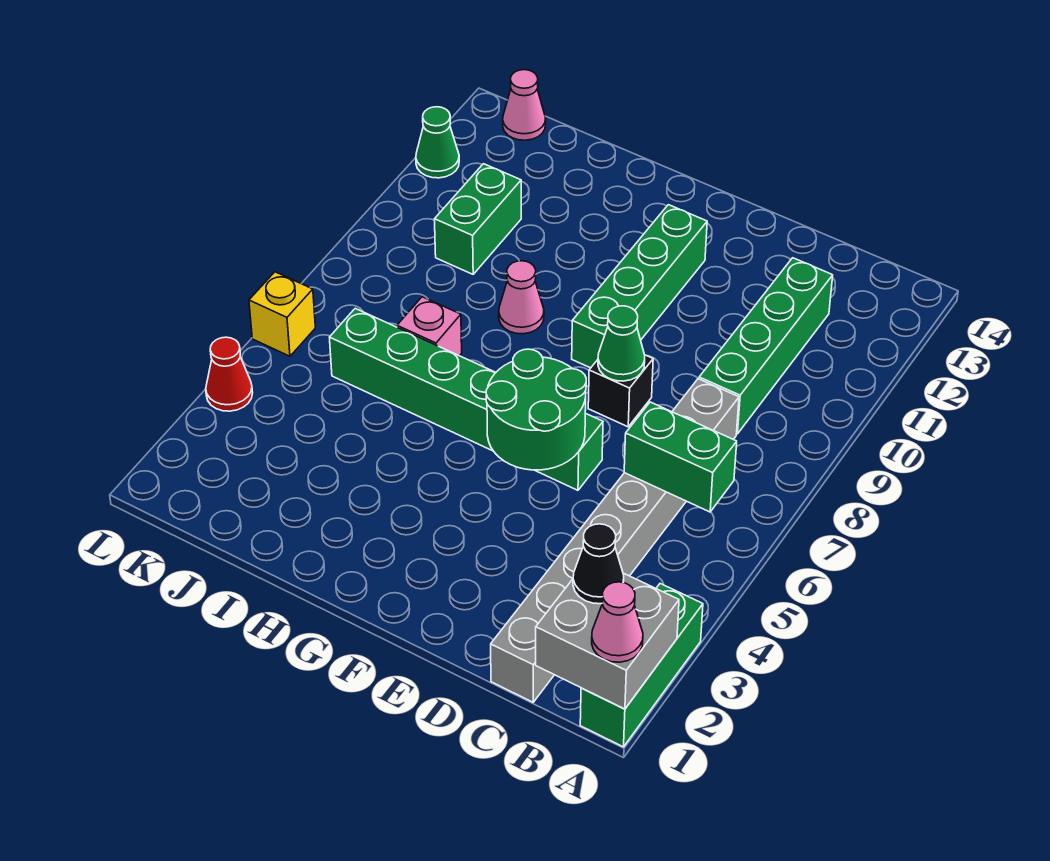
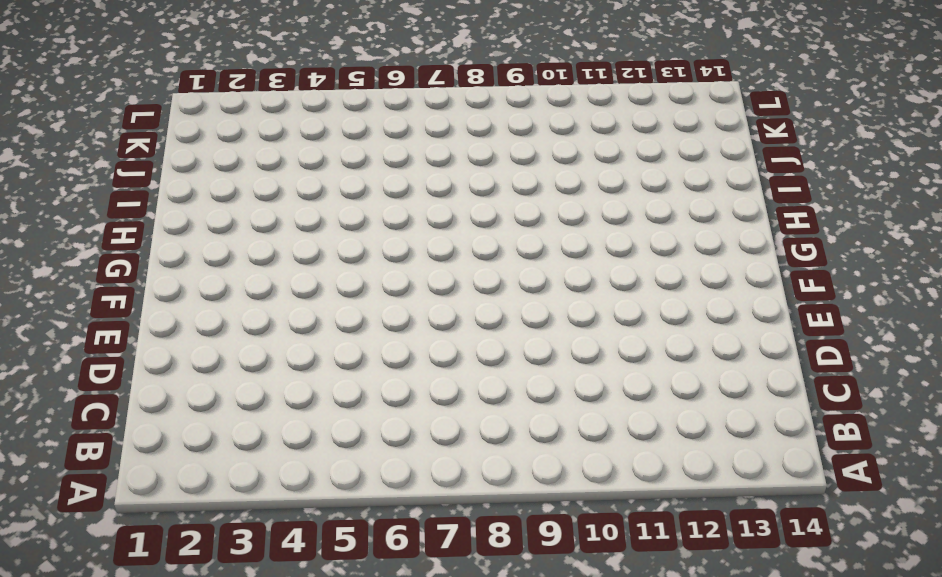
none -> green 1x3 brick [580,584,703,747]
none -> grey 1x8 brick [491,379,739,702]
none -> green 1x4 brick [699,258,833,434]

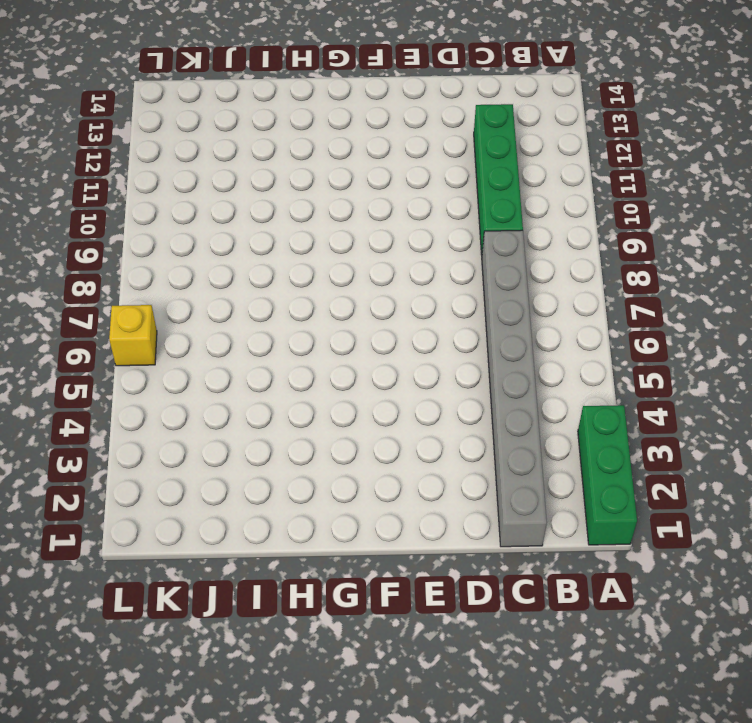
none -> green 1x6 brick [329,308,603,490]
none -> black 1x1 brick [588,355,653,427]
none -> green 1x4 brick [572,205,707,368]

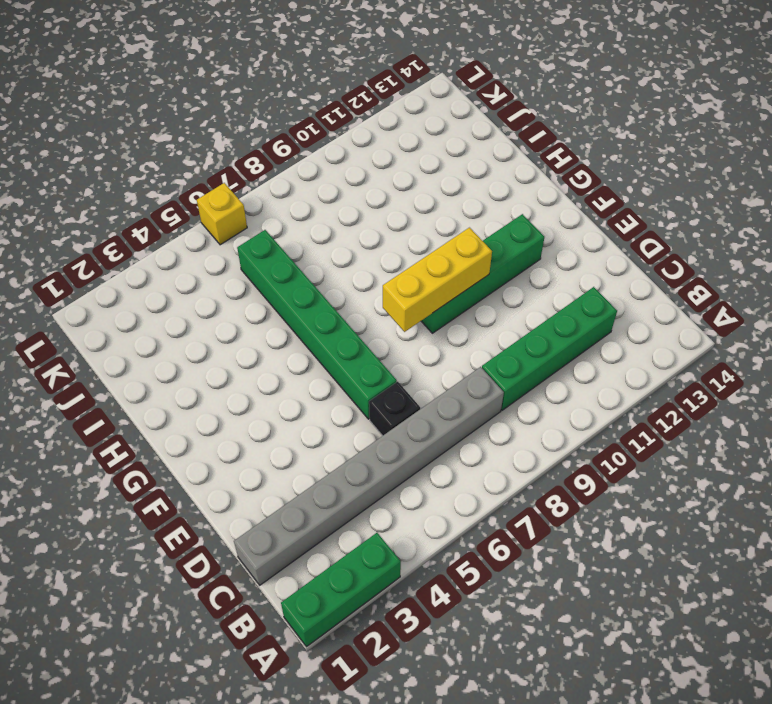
black 1x1 brick [369,382,420,436] -> black 1x1 brick moved to [588,355,653,427]
yellow 1x3 brick [383,228,492,332] -> none
none -> pink 1x1 cone [499,261,544,334]
none -> pink 1x1 brick [397,297,462,356]
none -> green 1x2 brick [435,164,521,274]

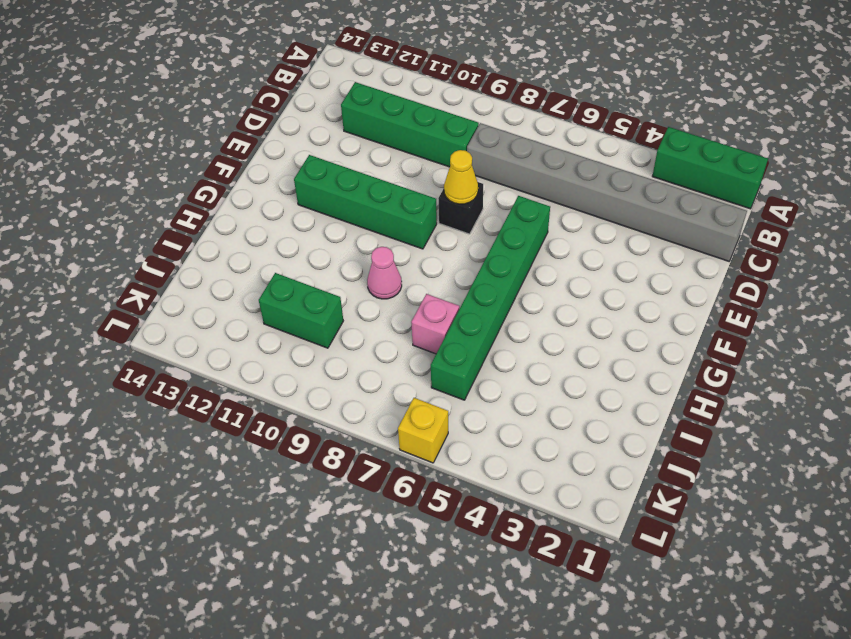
yellow 1x1 cone [444,150,478,204] -> green 1x1 cone [598,306,645,381]
none -> pink 1x1 cone [503,70,546,140]
none -> red 1x1 cone [206,337,253,411]
none -> green 1x1 cone [416,107,459,178]

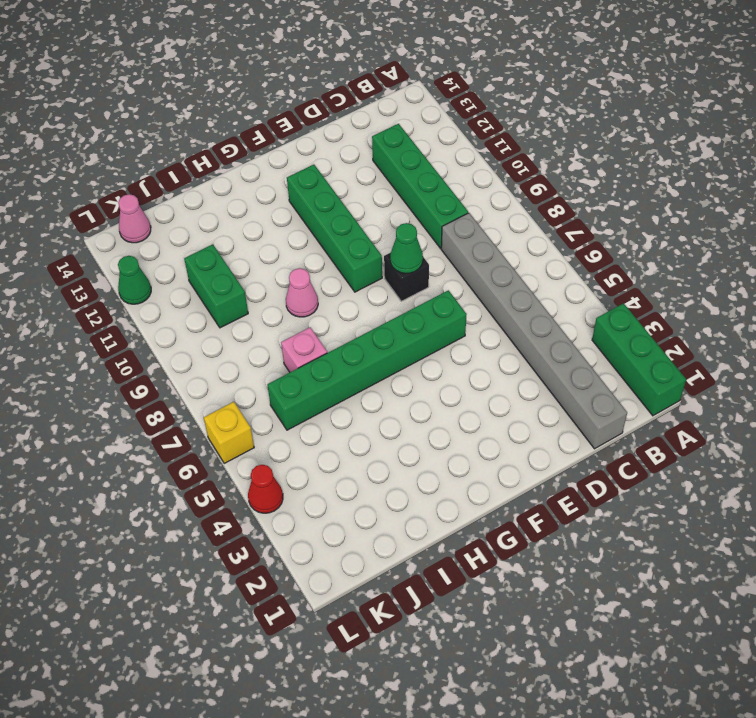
none -> grey 2x2 brick [536,573,679,709]
none -> green 1x2 brick [624,402,737,512]
none -> green 2x2 round brick [486,349,586,470]

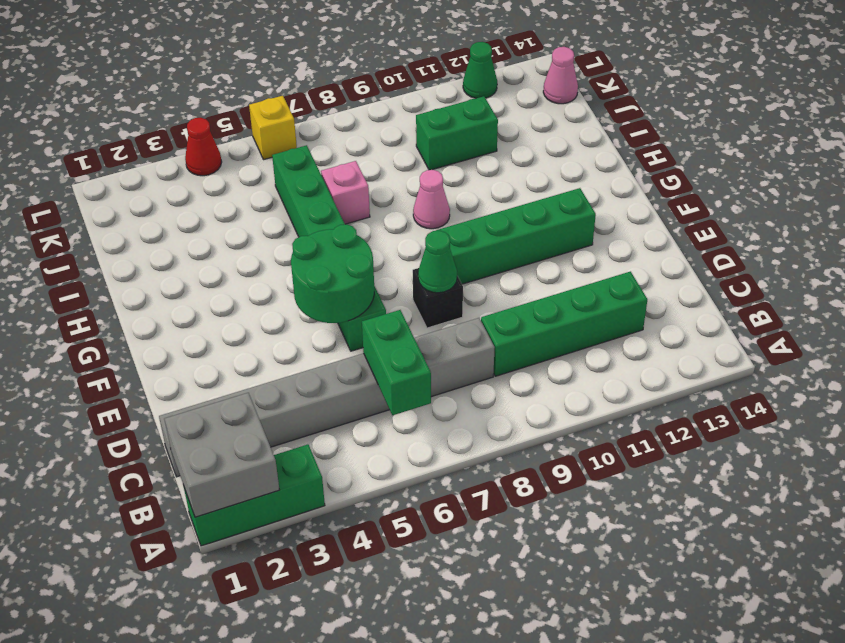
none -> pink 1x1 cone [592,582,643,662]
none -> black 1x1 cone [573,524,624,604]

